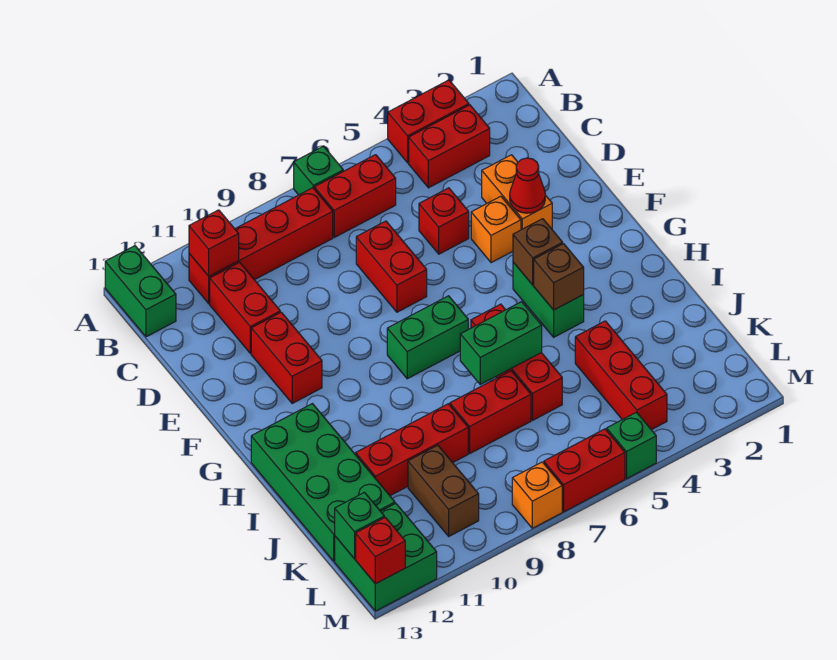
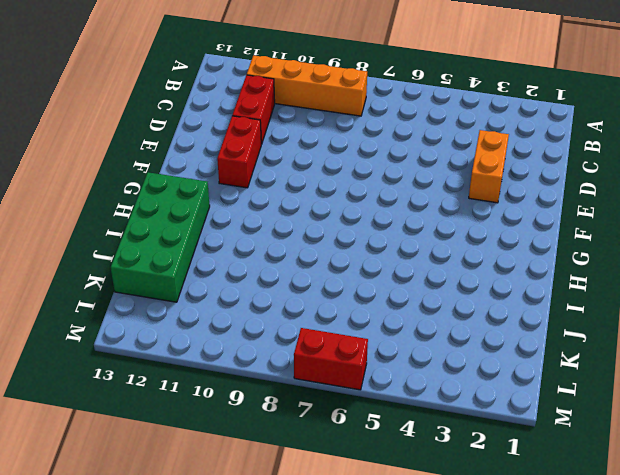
orange 1x4 brick [247,55,367,116] -> red 1x4 brick [189,188,333,304]
none -> red 1x2 brick [388,80,469,163]
none -> green 1x1 brick [294,146,343,195]
none -> green 1x2 brick [105,246,176,337]
none -> red 1x2 brick [409,105,490,188]

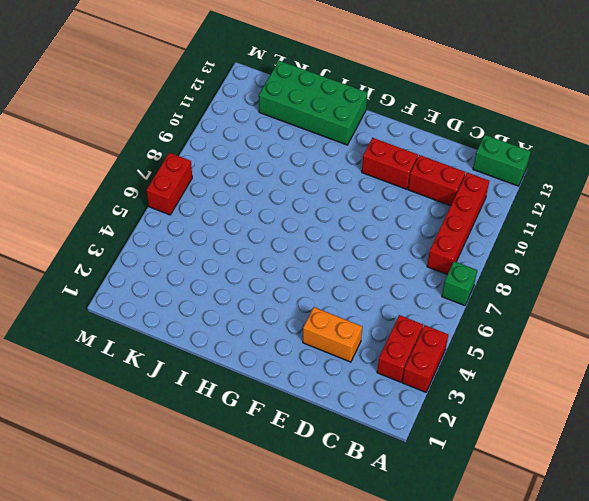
none -> red 1x2 brick [314,155,396,237]
none -> red 1x1 brick [419,188,469,254]
none -> red 1x2 brick [356,221,427,312]
none -> orange 1x1 brick [471,196,521,263]

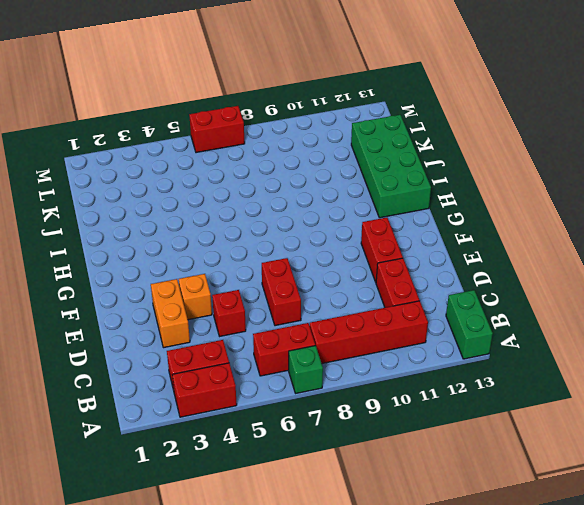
none -> green 1x2 brick [513,262,584,337]
none -> green 1x2 brick [387,296,468,379]
none -> red 1x3 brick [471,304,562,420]
none -> red 1x3 brick [575,321,667,430]

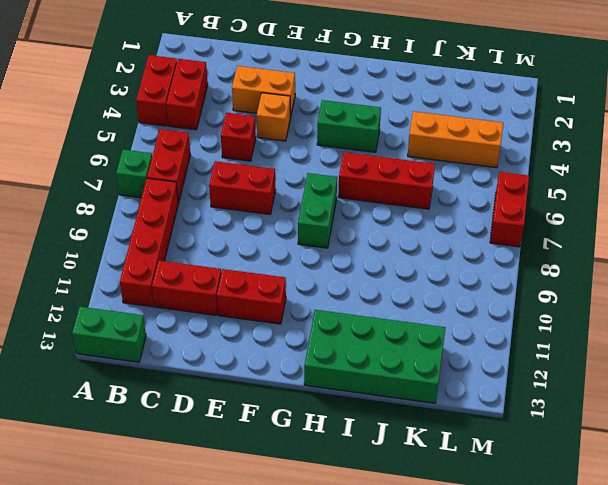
orange 1x3 brick [408,111,503,168] -> red 1x3 brick [575,321,667,430]
none -> red 1x2 brick [450,371,531,453]
none -> red 1x3 brick [356,404,468,496]
none -> brown 1x2 brick [408,445,479,536]
none -> green 2x2 brick [335,503,437,611]

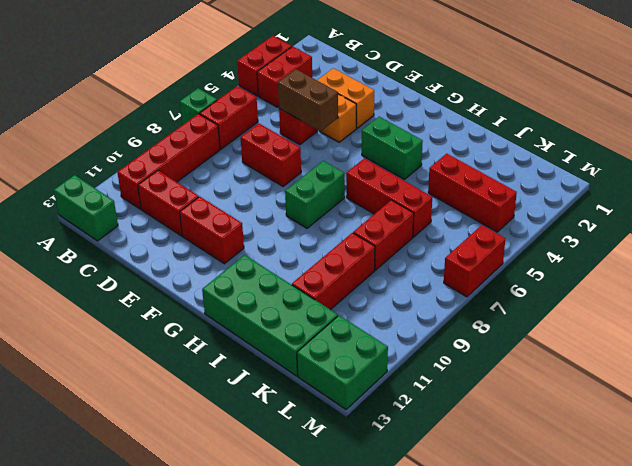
brown 1x2 brick [278,69,338,132] -> brown 1x2 brick moved to [408,445,479,536]
none -> green 1x1 brick [607,412,656,479]
none -> orange 1x1 brick [512,462,562,528]
none -> red 1x1 brick [189,210,239,276]
none -> red 1x1 cone [510,158,545,213]

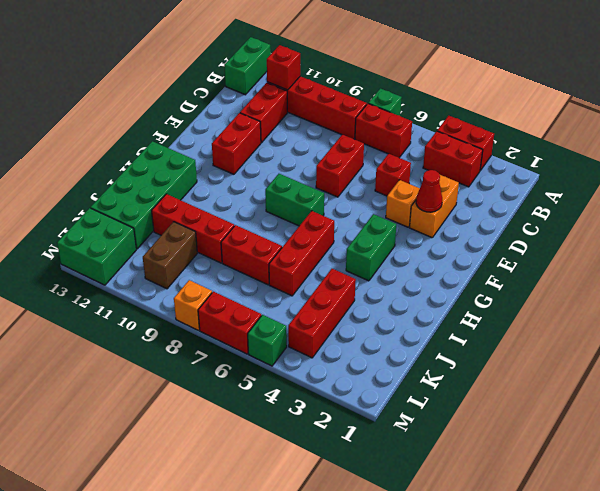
none -> brown 1x1 brick [513,219,563,285]
none -> brown 1x1 brick [534,244,584,310]
none -> green 1x2 brick [460,302,542,385]
none -> green 1x1 brick [335,492,384,559]

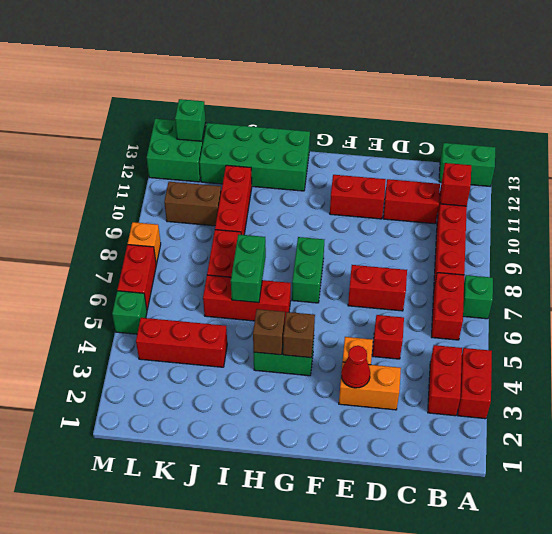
none -> red 1x1 brick [356,517,405,584]

